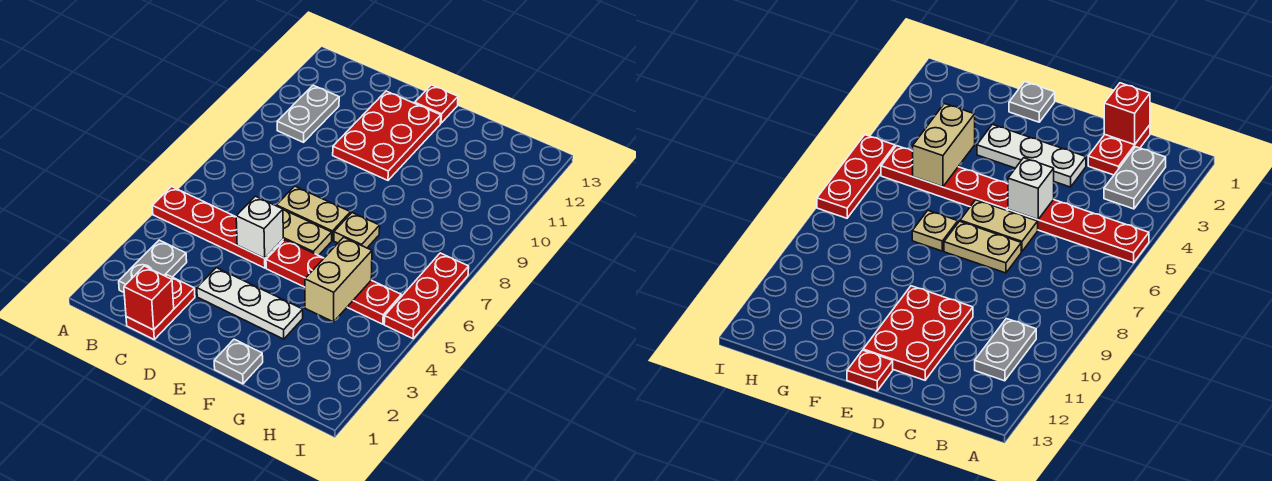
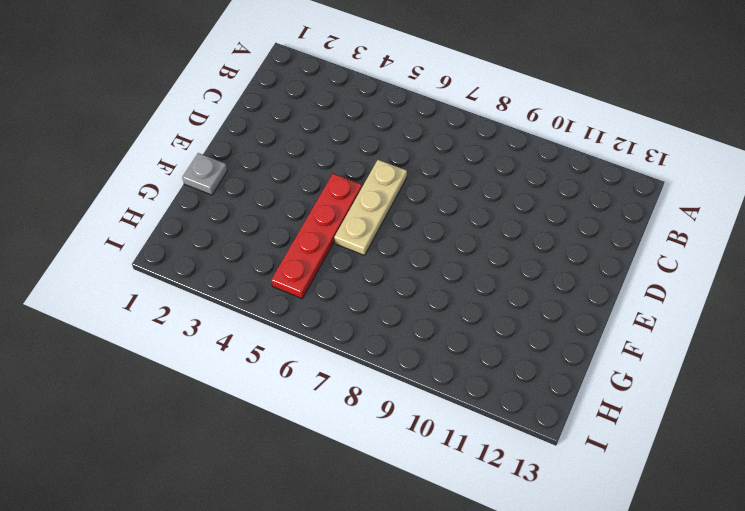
tan 1x3 plate [334,160,407,255] -> tan 1x2 plate [283,210,332,255]
none -> red 1x4 plate [152,187,283,268]
none -> grey 1x2 plate [119,240,187,292]
none -> grey 1x2 plate [277,85,339,142]

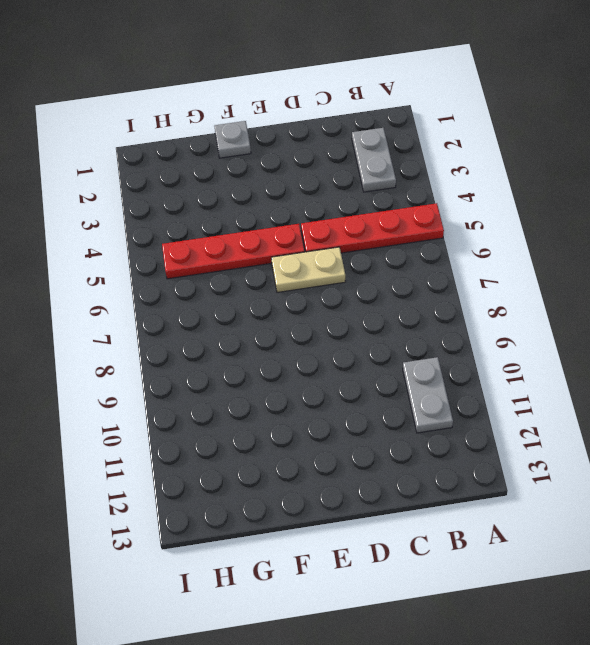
none -> red 1x2 plate [126,275,195,339]
none -> white 1x3 plate [197,268,303,339]
none -> tan 1x2 plate [276,186,350,240]

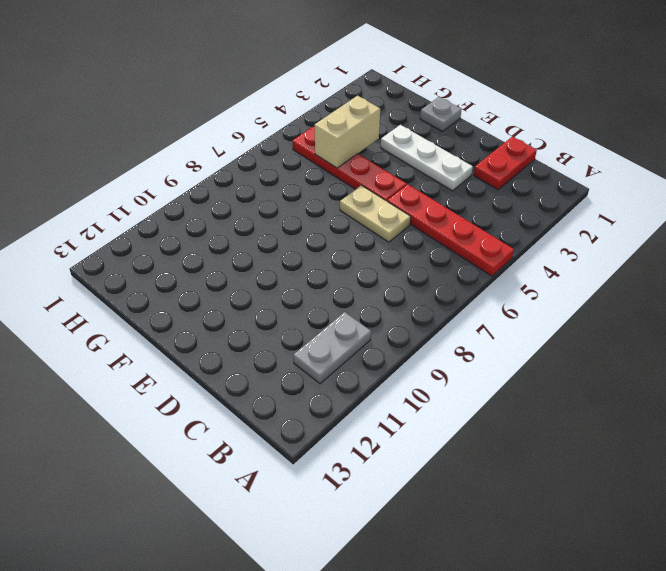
none -> grey 1x2 plate [119,240,187,292]
none -> tan 1x2 plate [276,186,350,240]
none -> red 2x3 plate [333,91,441,180]

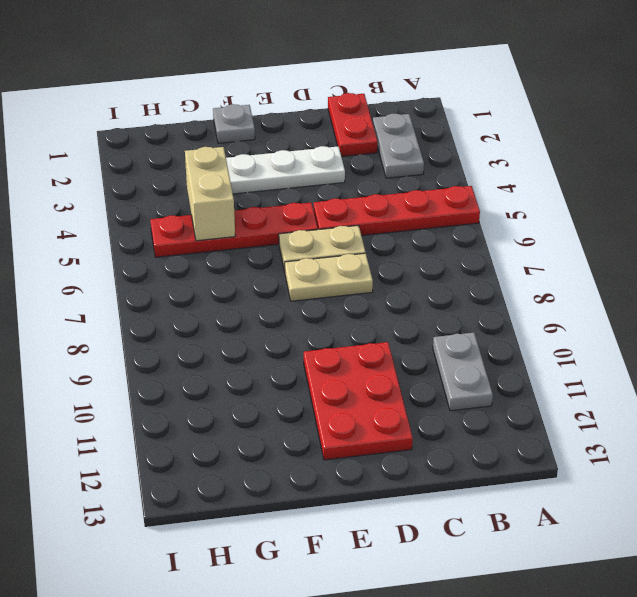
none -> red 1x1 plate [415,85,458,123]
none -> tan 1x1 plate [334,213,380,248]
none -> red 1x3 plate [384,253,469,339]

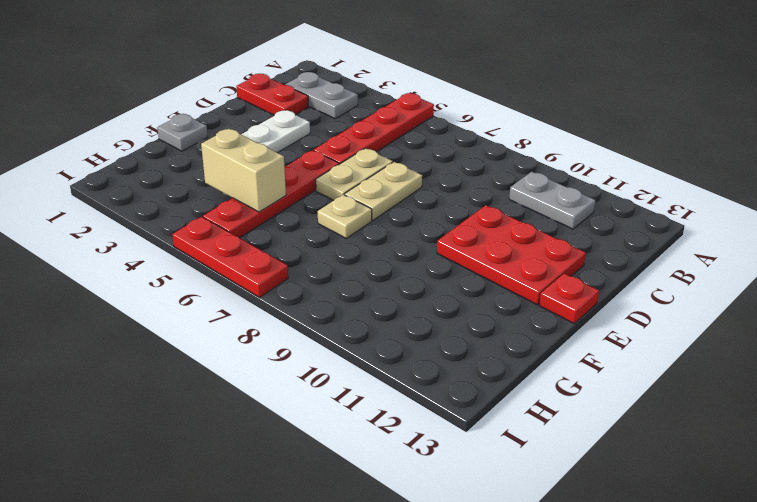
none -> red 1x1 brick [124,266,174,330]
none -> white 1x1 brick [236,196,283,258]

